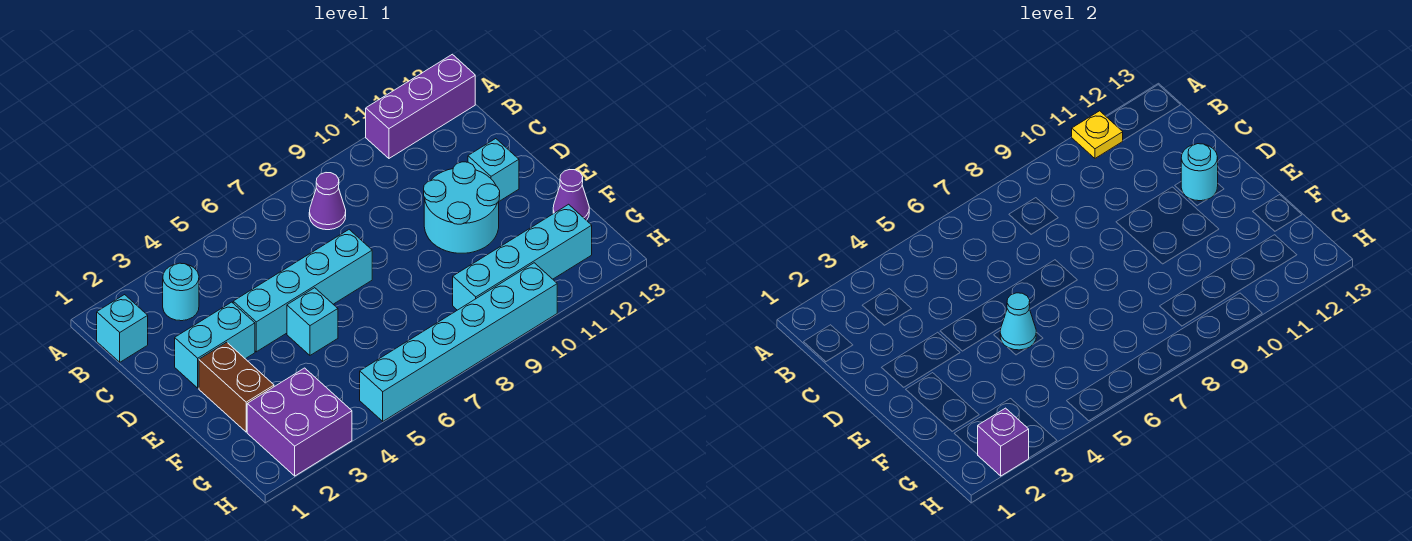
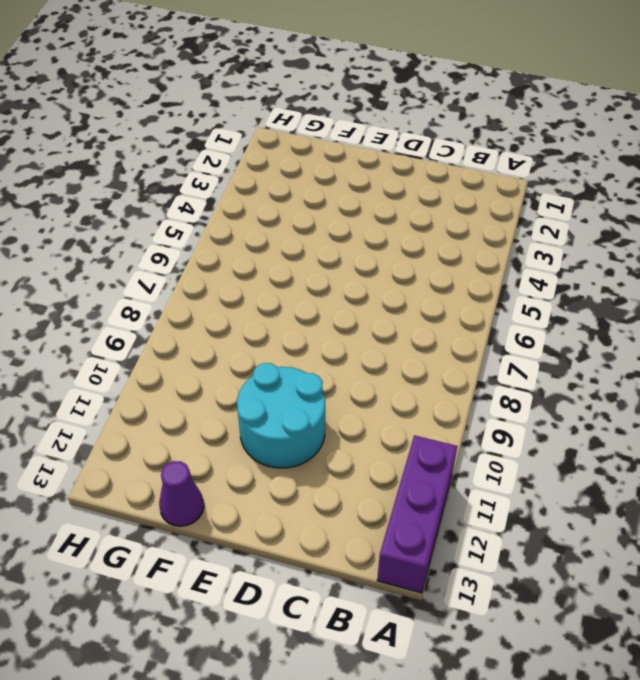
none -> cyan 1x1 brick [97,295,148,362]
none -> cyan 1x1 round brick [163,263,199,321]
none -> purple 1x1 cone [309,173,346,230]

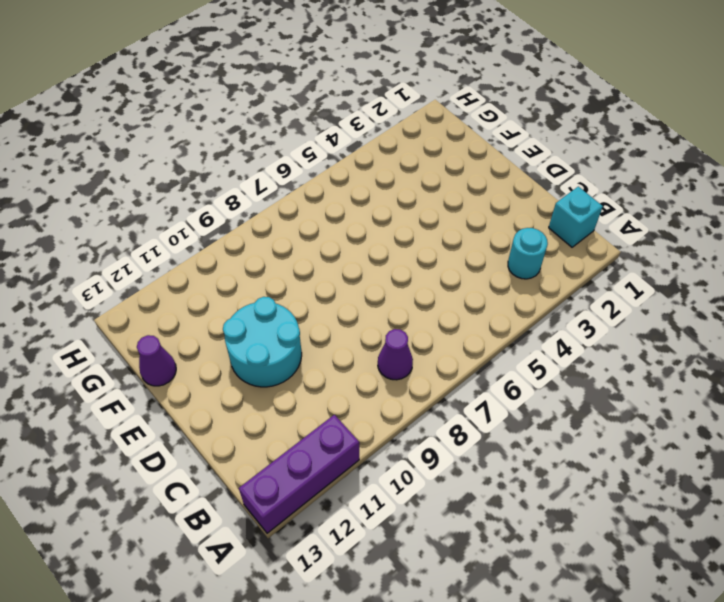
none -> cyan 1x2 brick [175,302,255,388]
none -> cyan 1x4 brick [233,230,372,352]
none -> cyan 1x1 brick [468,139,519,201]

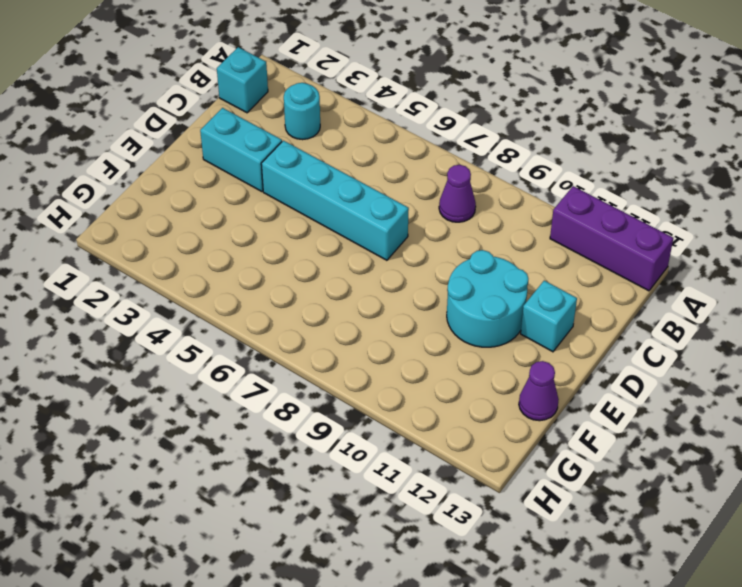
none -> brown 1x2 brick [199,342,274,432]
none -> cyan 1x1 brick [287,288,338,355]
none -> purple 2x2 brick [247,368,352,476]

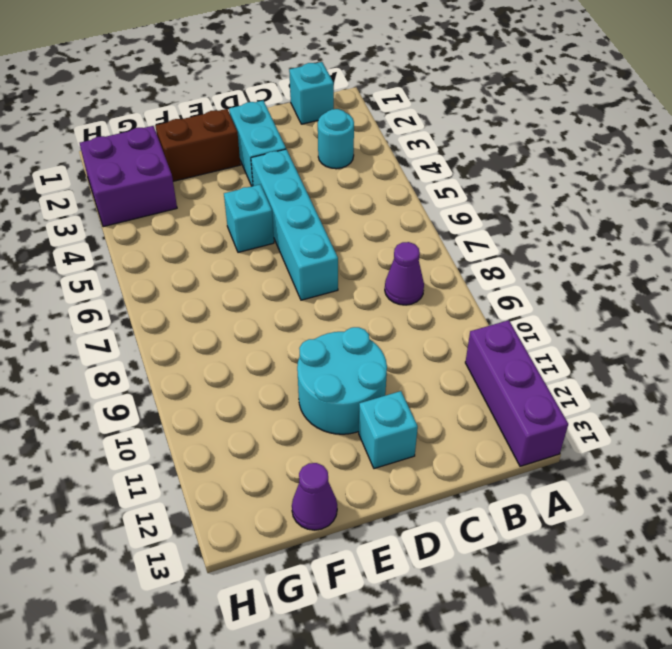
none -> cyan 1x4 brick [453,204,592,310]
none -> cyan 1x6 brick [360,263,557,421]
none -> yellow 1x1 plate [1072,111,1123,158]

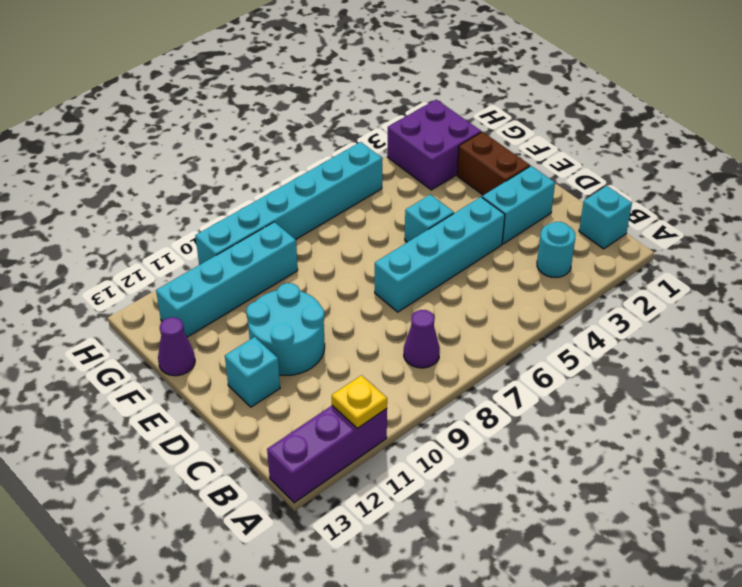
none -> cyan 1x1 round brick [1181,144,1218,201]
none -> cyan 1x1 cone [1000,293,1036,350]
none -> purple 1x1 brick [978,408,1029,476]

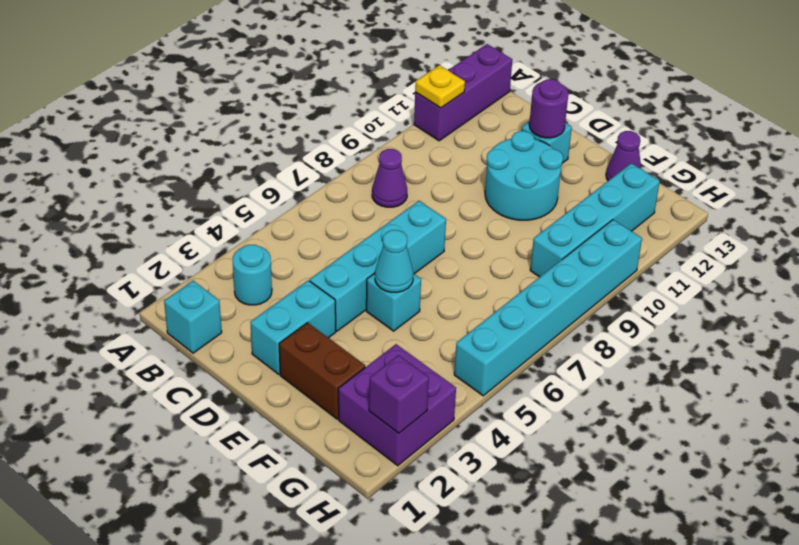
purple 1x1 round brick [529,79,568,138] -> cyan 1x1 round brick [1181,144,1218,201]

